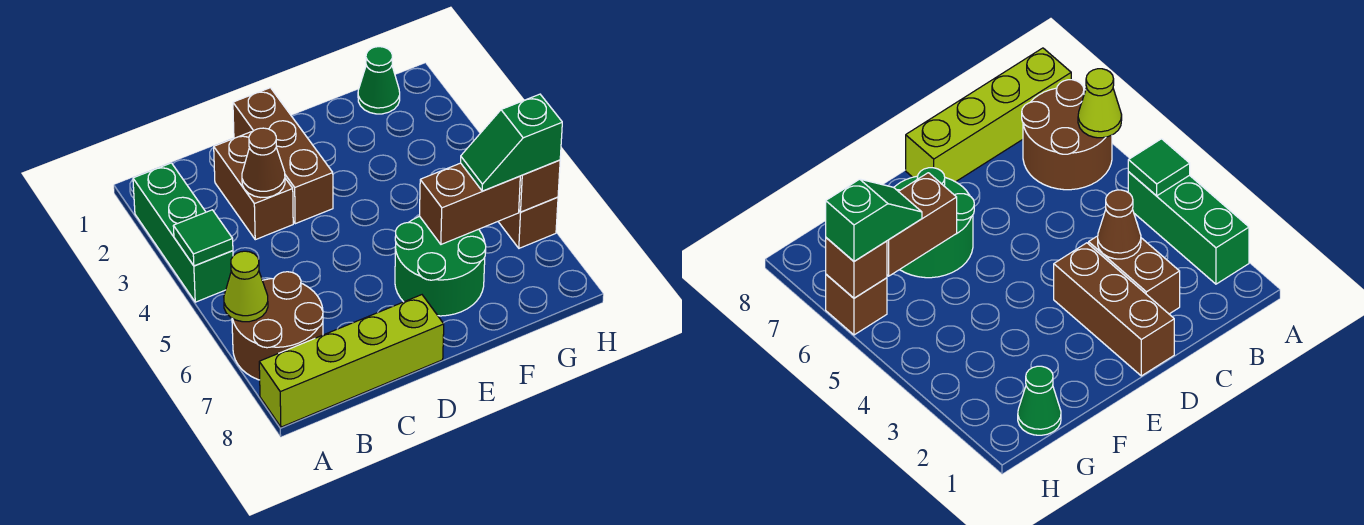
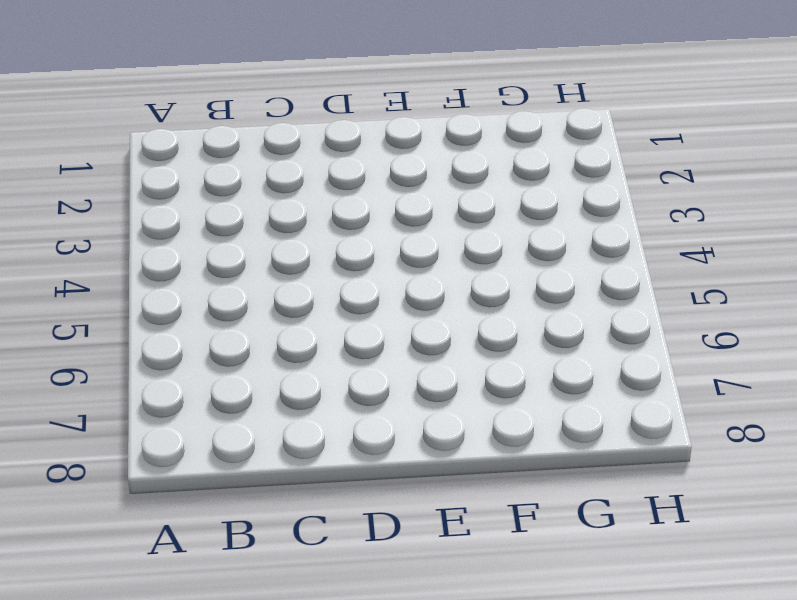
none -> green 1x3 brick [133,163,233,302]
none -> brown 2x2 round brick [232,272,323,380]
none -> lime 1x4 brick [259,295,444,427]

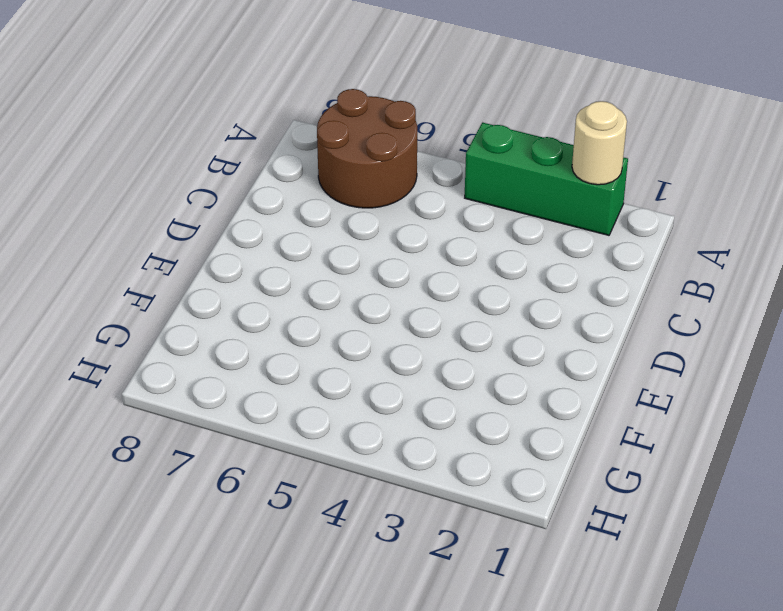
tan 1x1 round brick [572,101,627,185] -> none
none -> lime 1x4 brick [259,295,444,427]
none -> brown 1x2 brick [214,132,293,240]
none -> brown 1x3 brick [233,88,333,224]

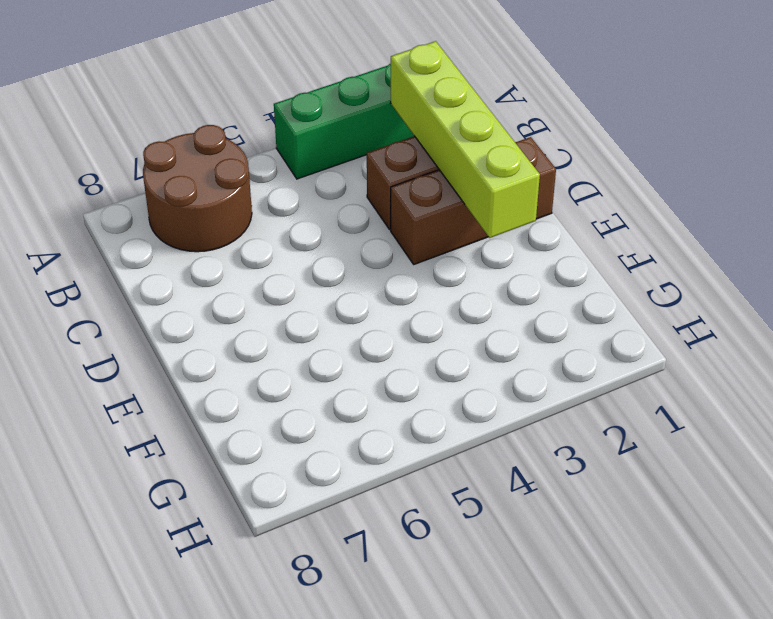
lime 1x4 brick [391,41,540,238] -> lime 1x4 brick moved to [259,295,444,427]
none -> green 2x2 round brick [395,216,486,316]
none -> green 1x1 cone [358,47,400,114]
none -> brown 1x1 brick [498,197,558,248]

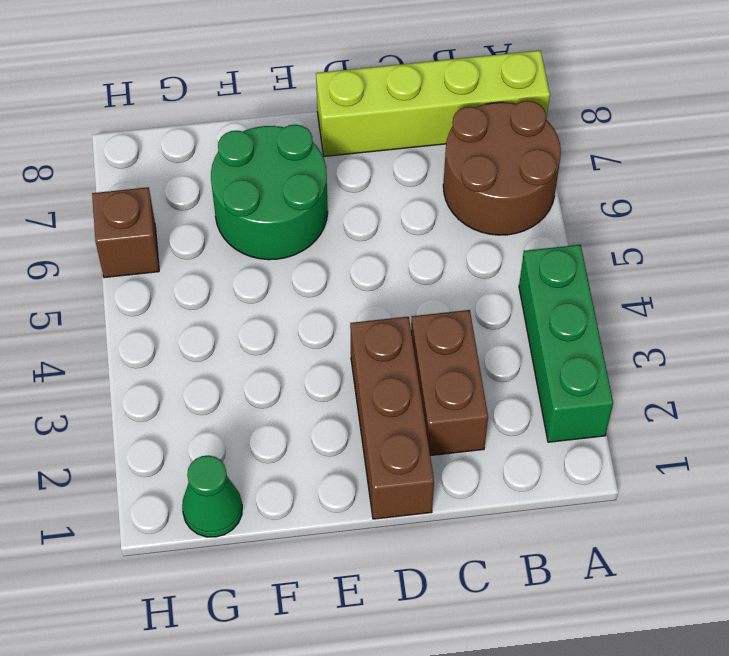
none -> green 1x1 tile [173,210,233,266]
none -> lime 1x1 cone [224,251,268,322]
none -> brown 1x1 cone [242,128,285,197]

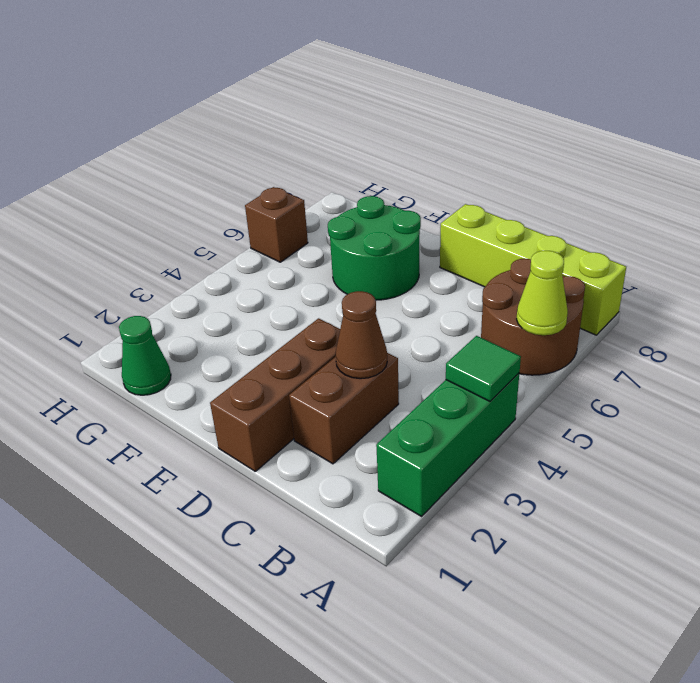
none -> brown 1x2 brick [419,163,520,244]
none -> brown 1x1 brick [519,160,560,212]
none -> green 1x2 slope [461,94,562,191]

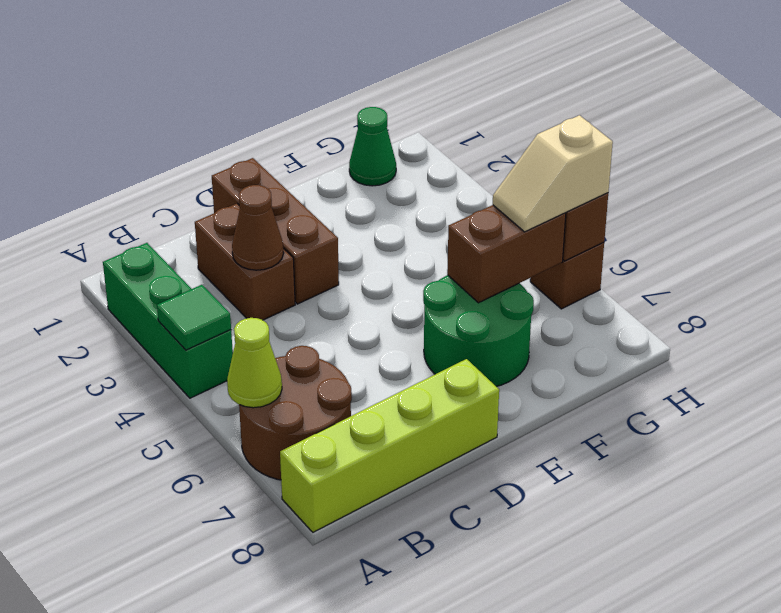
tan 1x2 slope [493,115,613,232] -> green 1x2 slope [461,94,562,191]

